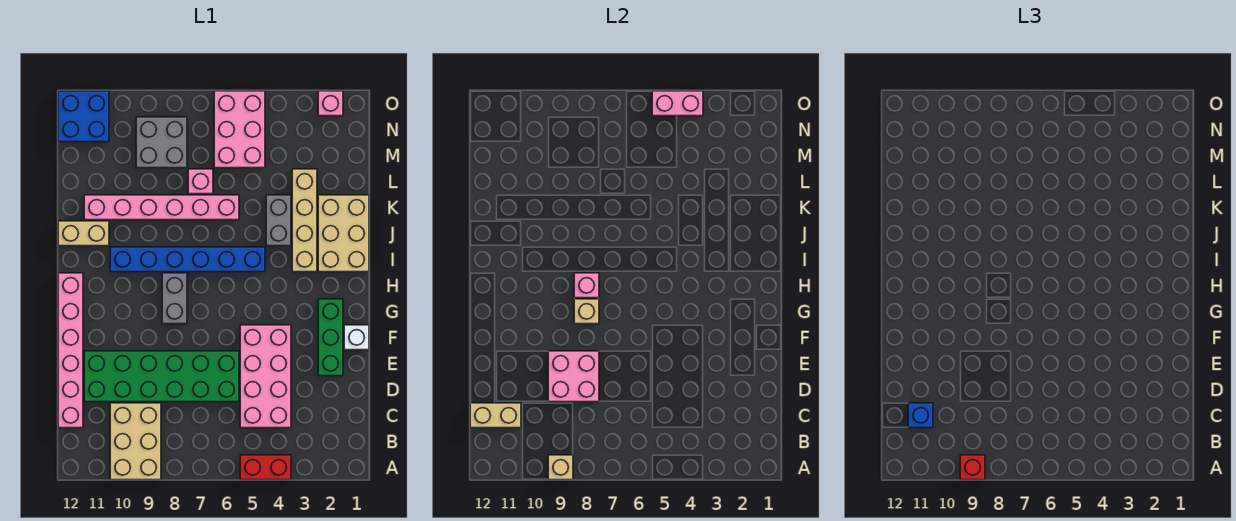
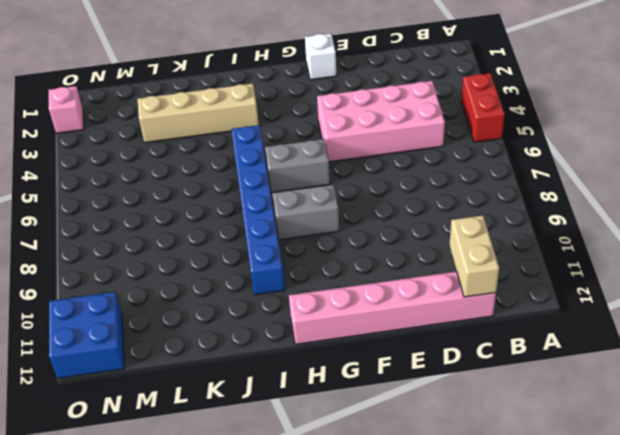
grey 1x2 brick [265,139,330,193] -> grey 1x2 brick moved to [266,195,291,246]
none -> tan 2x3 brick [110,403,161,480]
none -> green 2x6 brick [84,351,239,402]
none -> green 1x3 brick [318,299,343,376]

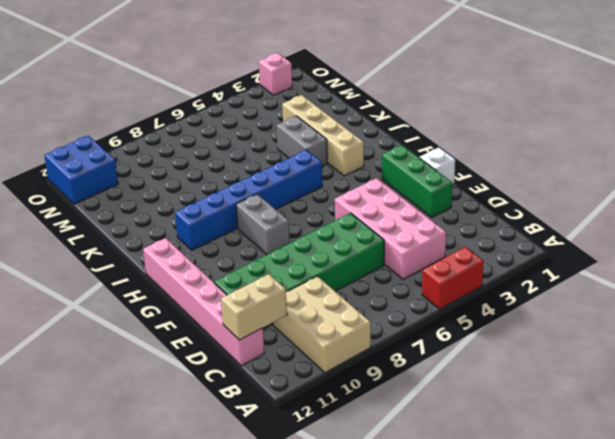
none -> tan 2x3 brick [318,195,369,272]
none -> tan 1x2 brick [58,221,109,246]
none -> pink 1x6 brick [84,195,239,220]

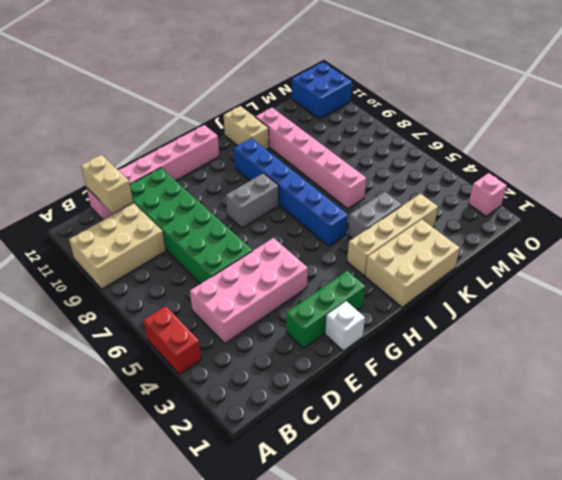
none -> pink 1x1 brick [188,169,213,194]
none -> pink 2x3 brick [214,91,265,168]
none -> grey 2x2 brick [136,117,187,168]

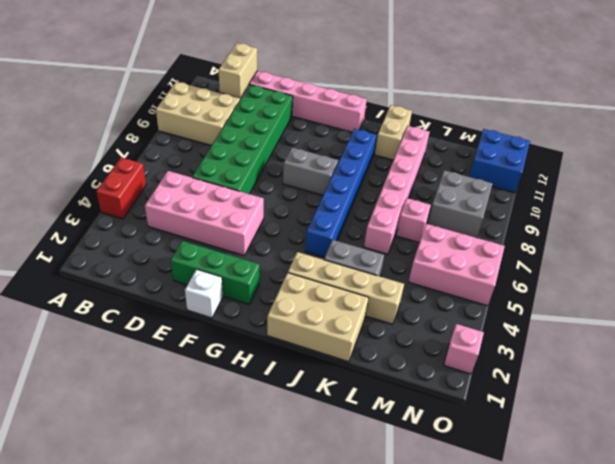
none -> tan 1x1 brick [548,455,573,480]
none -> pink 2x2 brick [548,351,599,402]
none -> tan 1x1 brick [574,299,599,324]

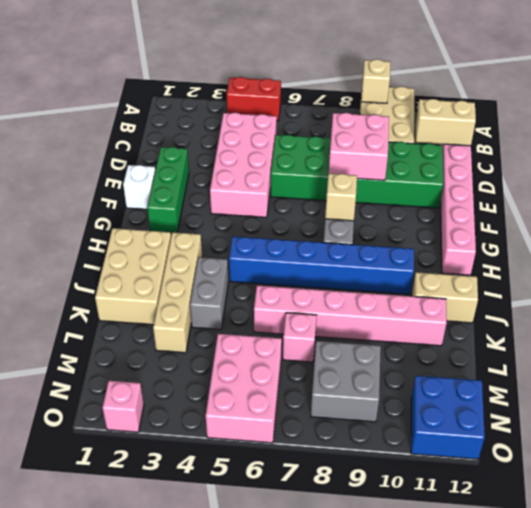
none -> pink 1x1 brick [574,273,599,298]
none -> pink 1x2 brick [652,91,703,116]
none -> red 1x1 brick [960,455,985,480]

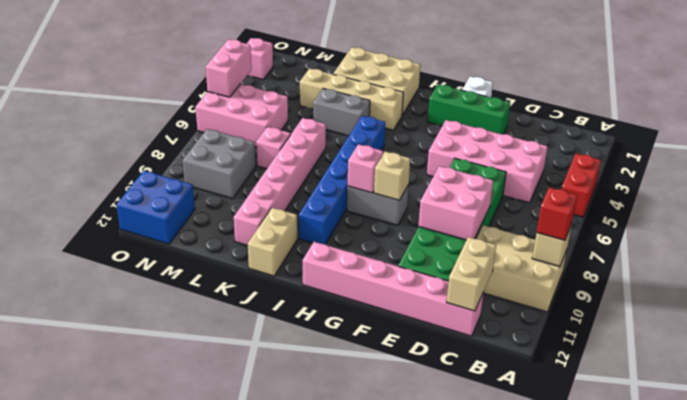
none -> blue 1x1 brick [908,403,933,428]

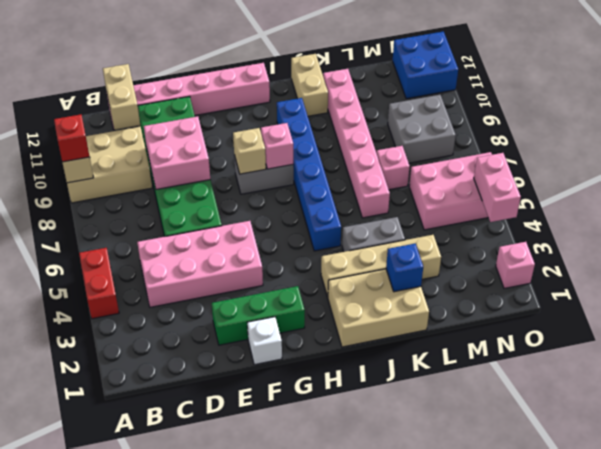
blue 1x1 brick [386,243,423,292] -> blue 1x1 brick moved to [908,403,933,428]

